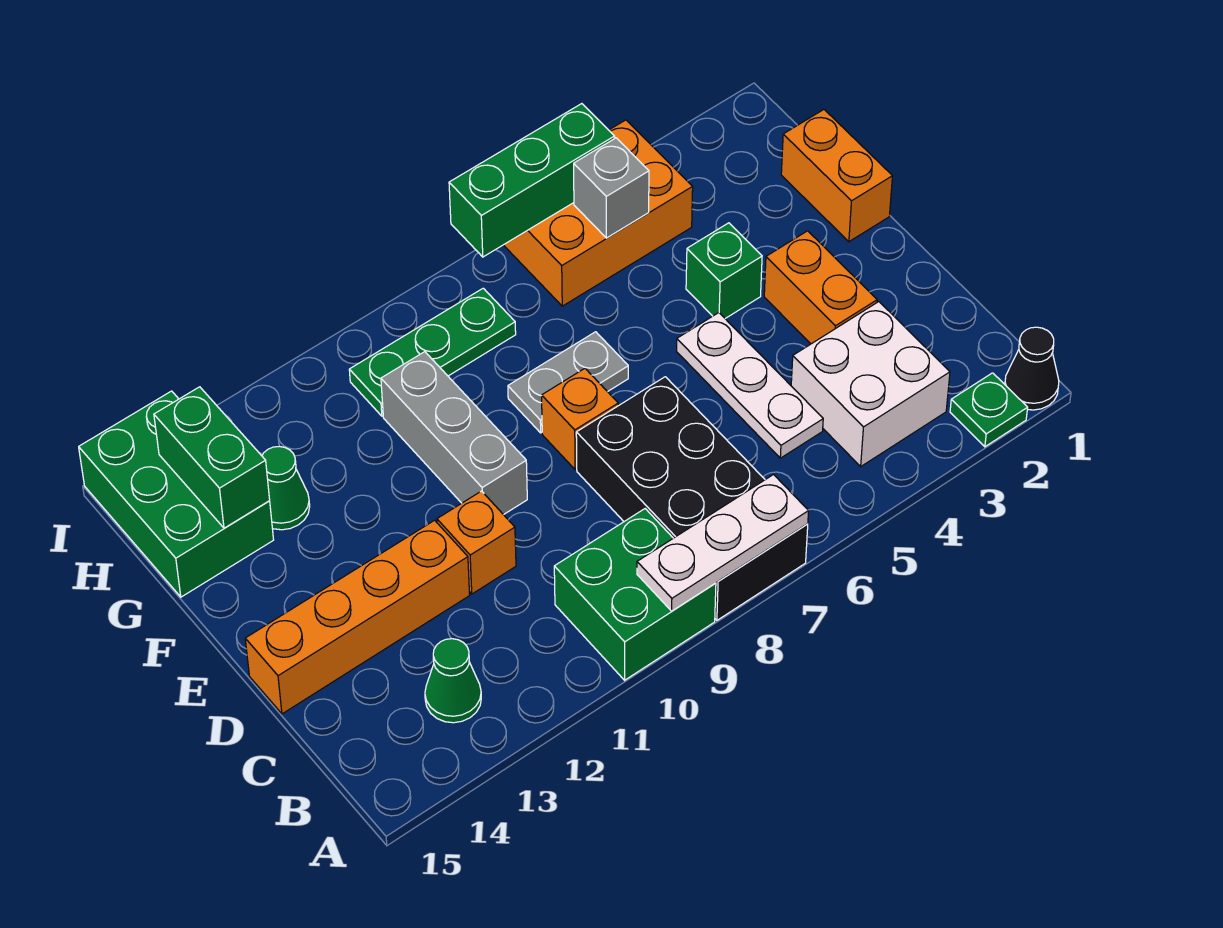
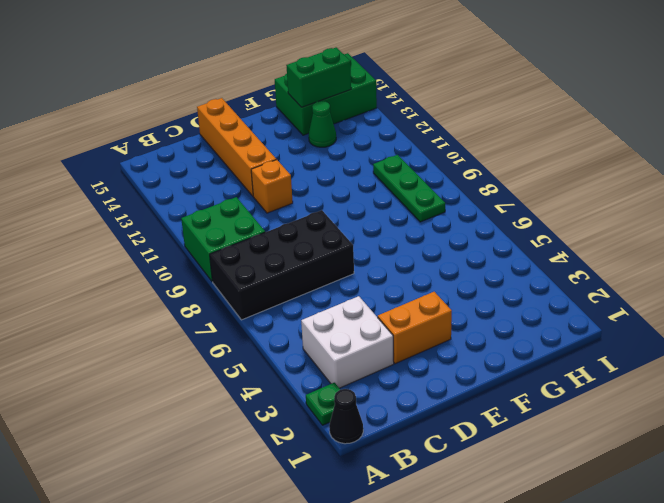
none -> green 1x1 cone [425,639,481,723]
none -> white 1x3 plate [677,313,823,458]
none -> orange 1x1 brick [542,368,618,470]

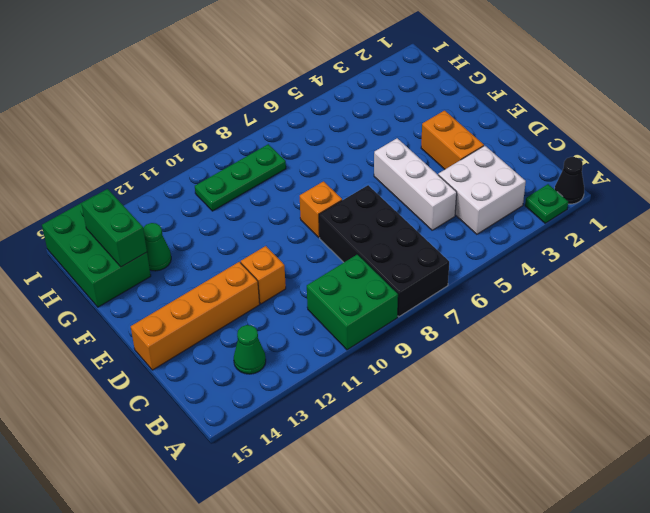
white 1x3 brick [374,138,457,230] -> white 1x3 plate [677,313,823,458]
none -> grey 1x3 brick [381,352,527,515]
none -> orange 1x2 brick [781,110,892,242]
none -> green 1x1 brick [686,223,762,318]

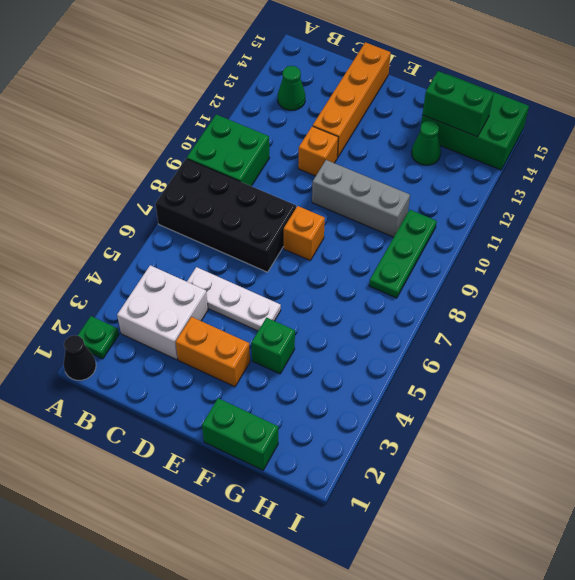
green 1x2 brick [202,398,278,470] -> orange 1x2 brick [781,110,892,242]
none -> grey 1x2 plate [508,332,628,433]
none -> orange 2x3 brick [504,120,693,306]
none -> white 1x3 plate [637,475,809,611]

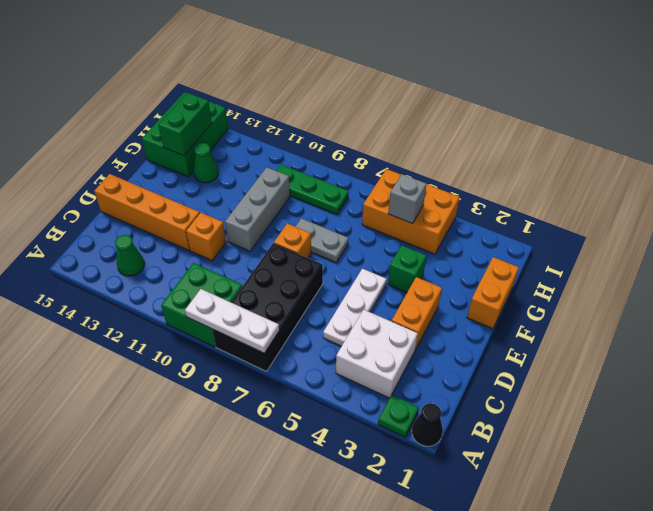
none -> green 1x3 brick [449,104,615,257]

